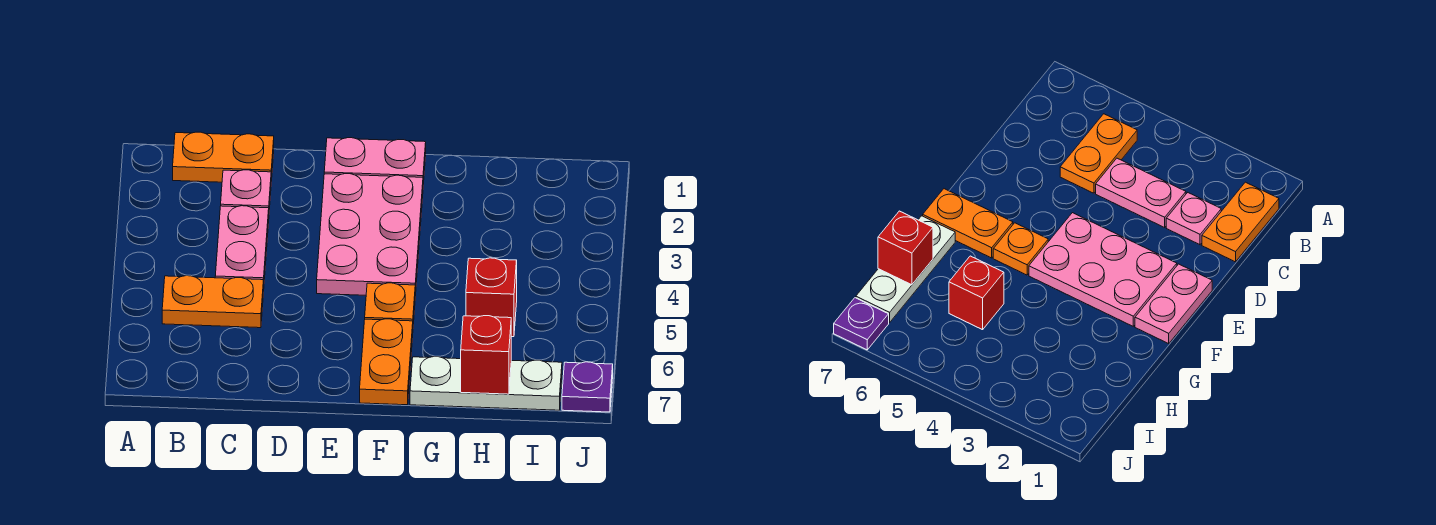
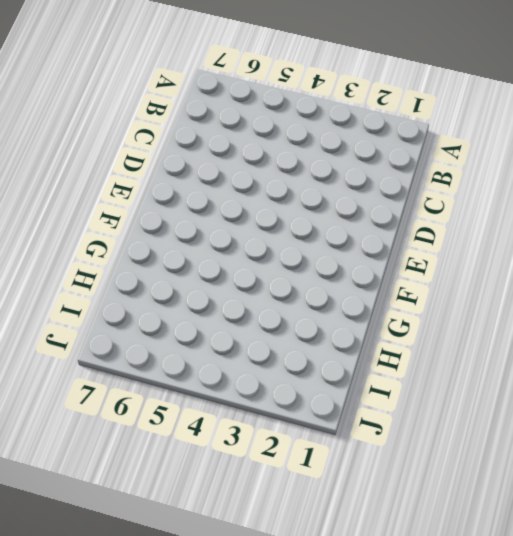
none -> orange 1x2 plate [173,132,274,182]
none -> orange 1x2 plate [162,276,263,328]
none -> pink 1x1 plate [221,170,271,210]

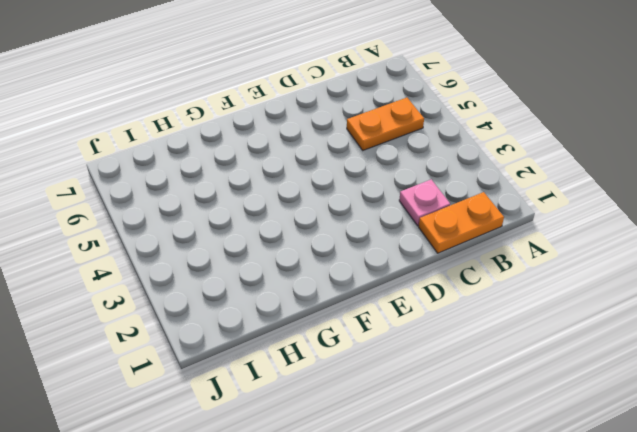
none -> pink 1x2 plate [215,206,269,291]
none -> pink 1x2 plate [324,138,426,185]
none -> pink 2x3 plate [317,174,423,296]

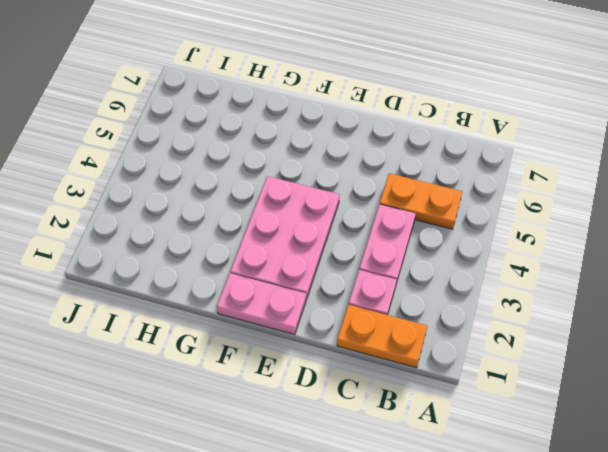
none -> orange 1x1 plate [365,283,415,324]
none -> orange 1x2 plate [360,319,413,405]
none -> white 1x3 plate [410,357,562,410]

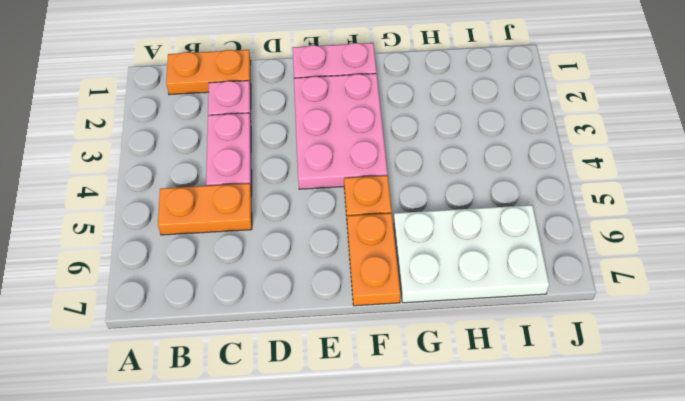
white 2x3 plate [394,205,549,303] -> white 1x3 plate [410,357,562,410]
none -> red 1x1 brick [466,258,517,337]
none -> purple 1x1 plate [562,362,613,412]
none -> red 1x1 brick [461,316,511,394]

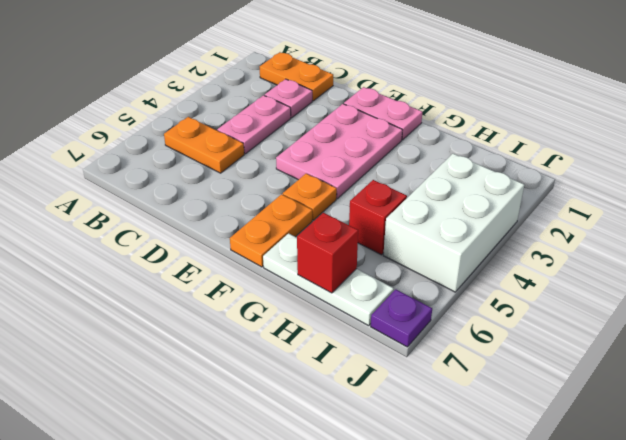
white 2x3 brick [383,154,524,292] -> none

